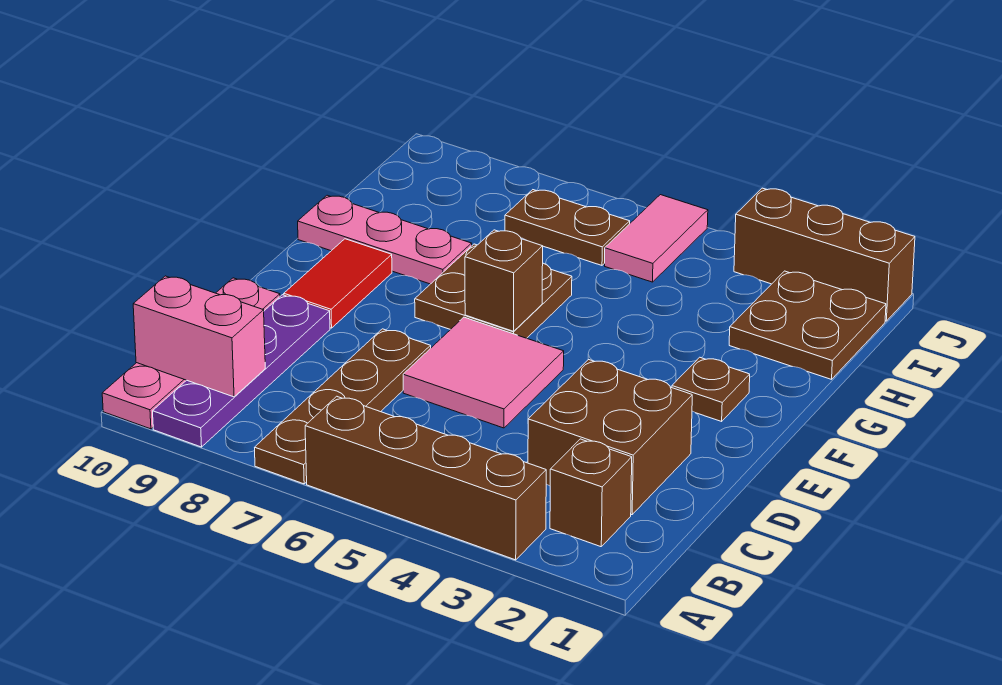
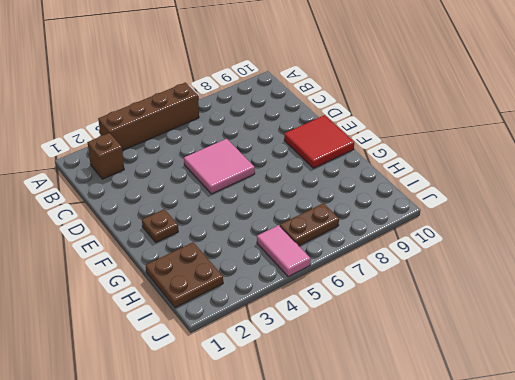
red 2x2 tile [284,115,354,168] -> red 1x2 tile [284,239,392,328]
none -> brown 1x4 plate [255,329,431,484]
none -> purple 1x4 plate [153,295,330,447]
none -> pink 1x4 plate [102,278,280,429]

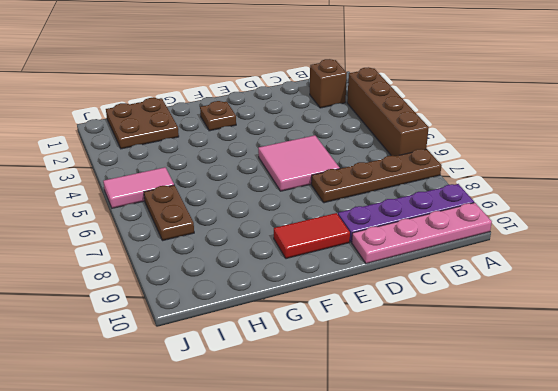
none -> brown 2x2 brick [528,359,692,515]
none -> brown 2x2 plate [415,244,572,338]
none -> pink 1x3 plate [298,195,472,284]

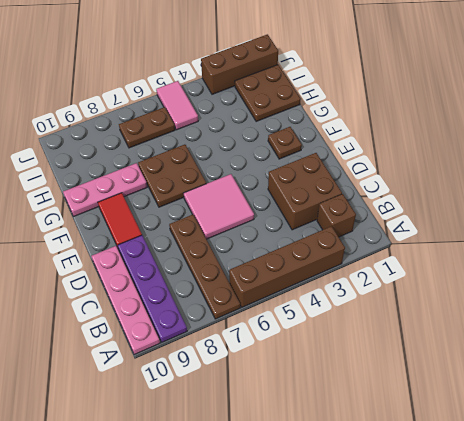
none -> pink 1x2 brick [133,276,265,397]
none -> brown 1x1 brick [465,230,543,331]

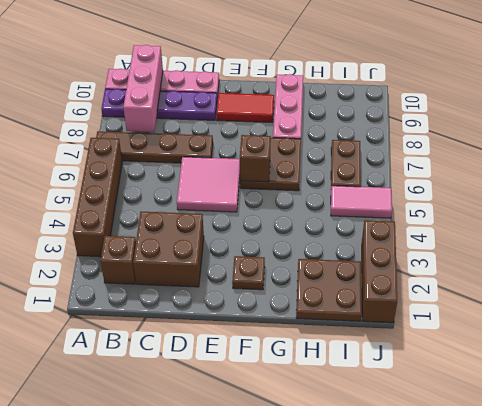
pink 1x3 brick [123,45,163,132] -> pink 1x2 brick [133,276,265,397]

